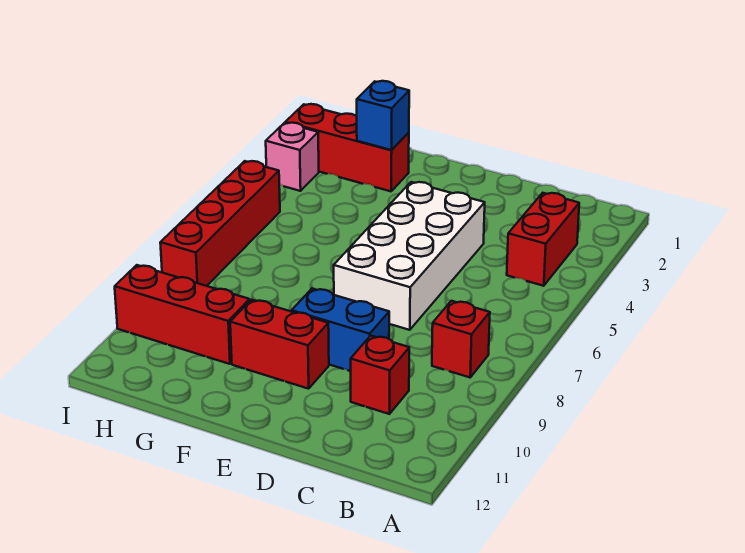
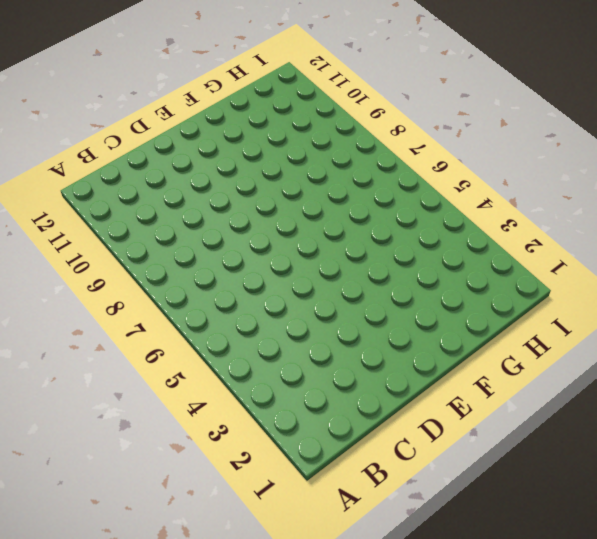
none -> red 1x2 brick [507,193,579,286]
none -> red 1x1 brick [432,301,490,377]

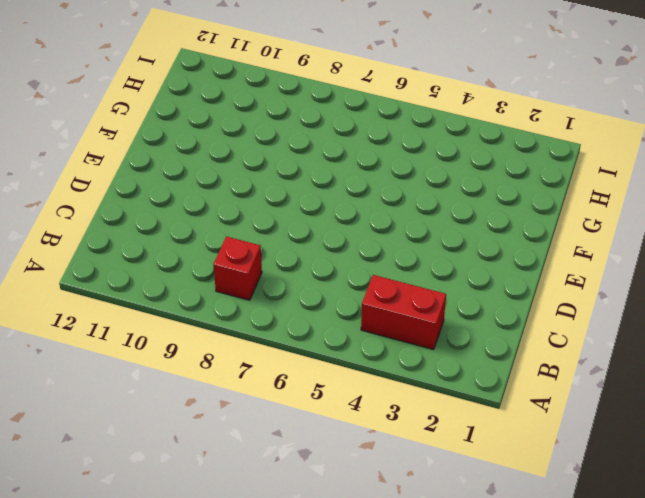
none -> red 1x1 brick [351,336,409,414]
none -> white 2x4 brick [334,182,485,330]

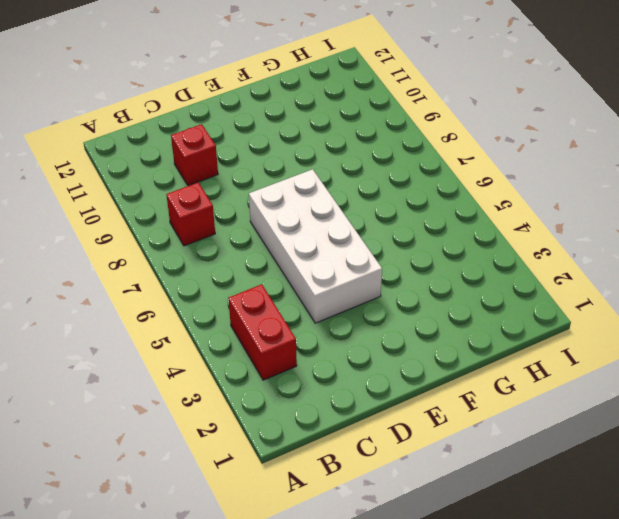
none -> blue 1x2 brick [292,289,389,371]
none -> red 1x2 brick [230,300,329,389]

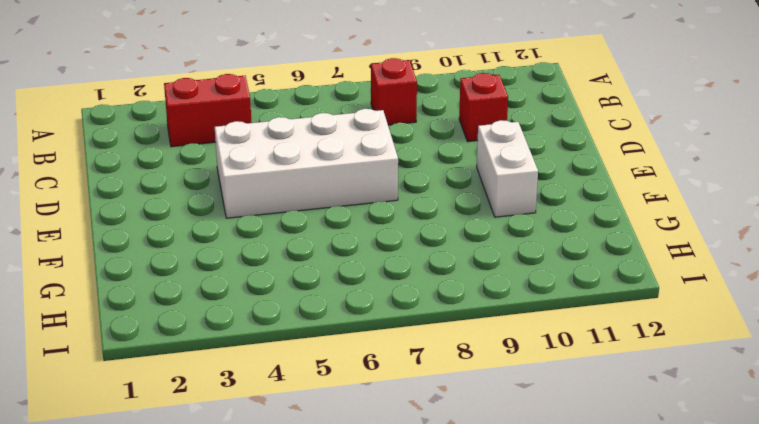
white 1x2 brick [477,120,538,217] -> red 1x2 brick [230,300,329,389]
none -> blue 1x2 brick [292,289,389,371]
none -> red 1x3 brick [285,104,409,191]

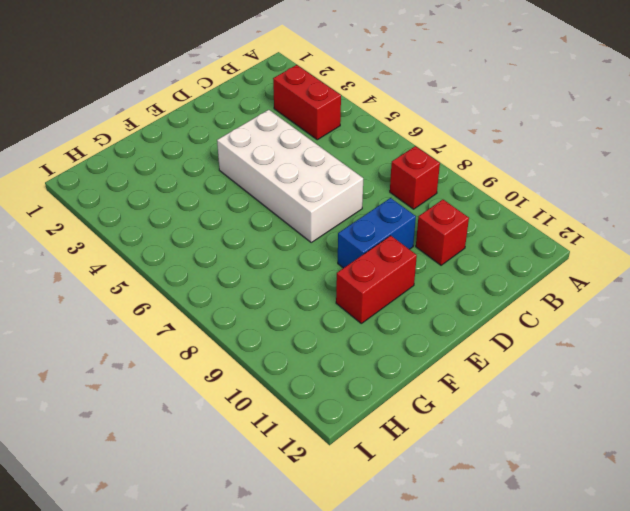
none -> red 1x3 brick [285,104,409,191]
none -> red 1x3 brick [115,265,250,364]

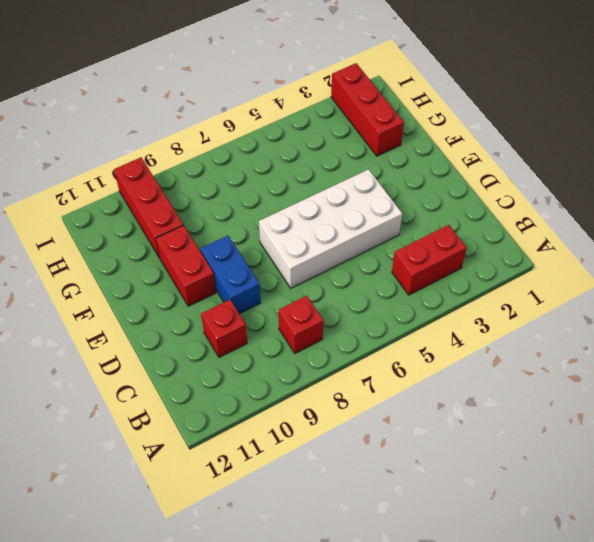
none -> pink 1x1 brick [266,123,319,191]
none -> red 1x4 brick [160,161,280,286]

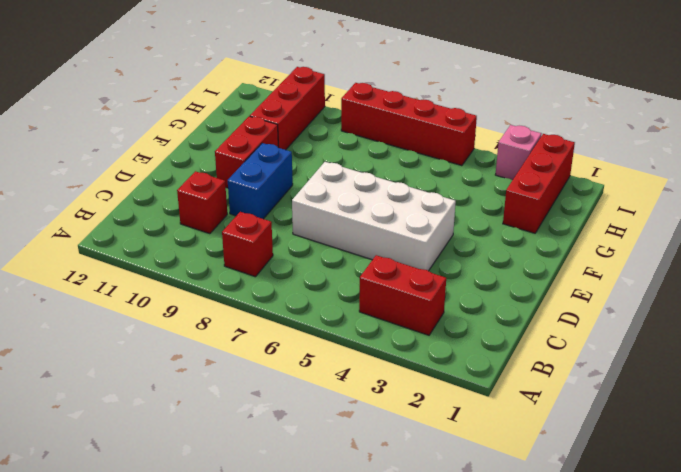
none -> blue 1x1 brick [357,81,409,150]

